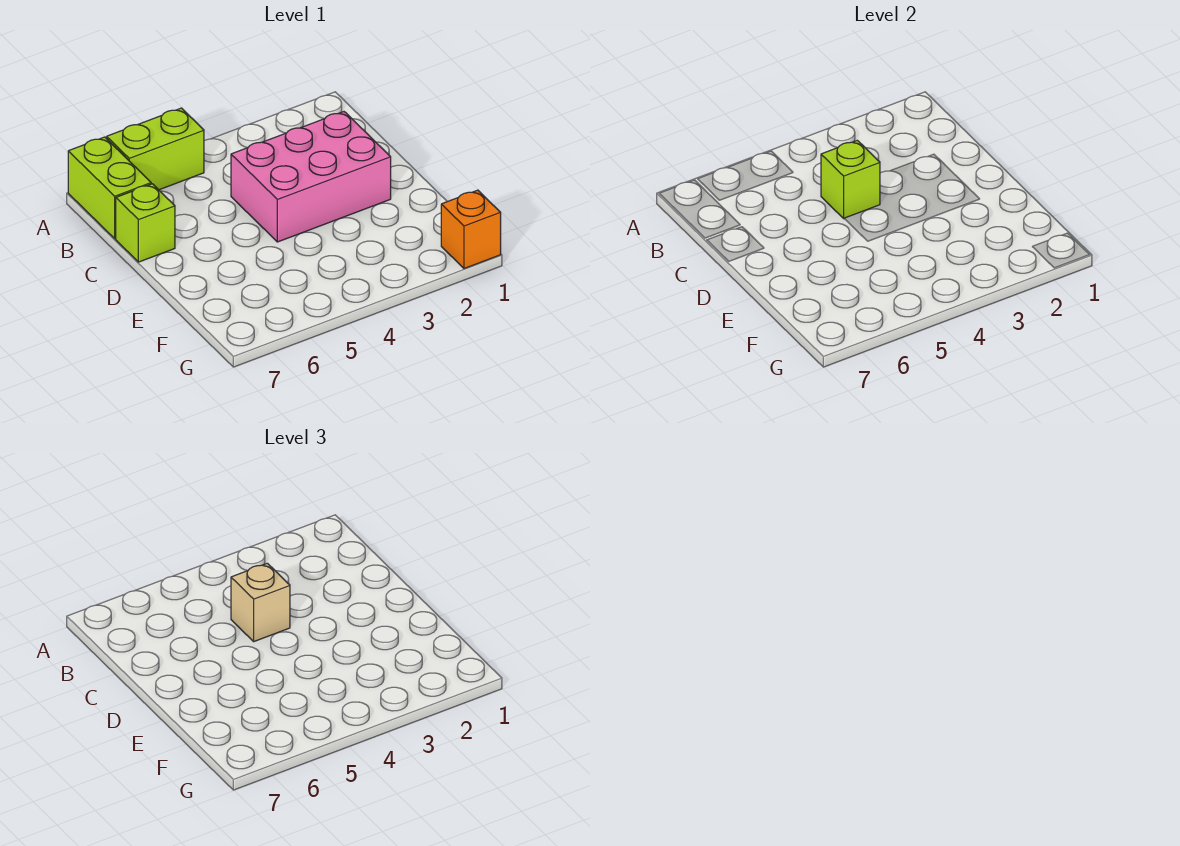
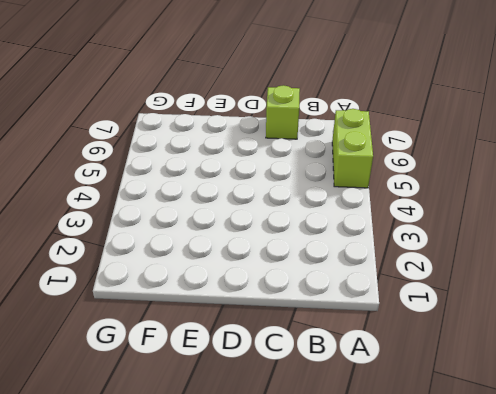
none -> lime 1x2 brick [68,137,151,239]
none -> pink 2x3 brick [231,112,391,242]

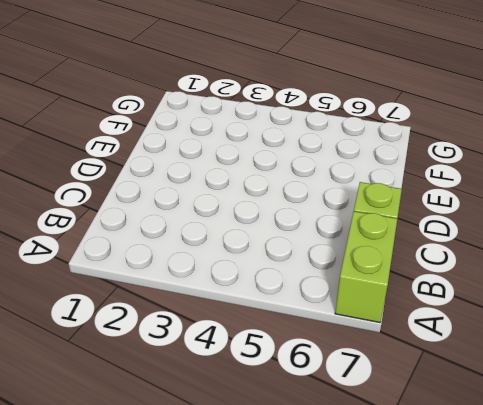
none -> lime 1x2 brick [107,108,204,190]
none -> pink 2x3 brick [231,112,391,242]

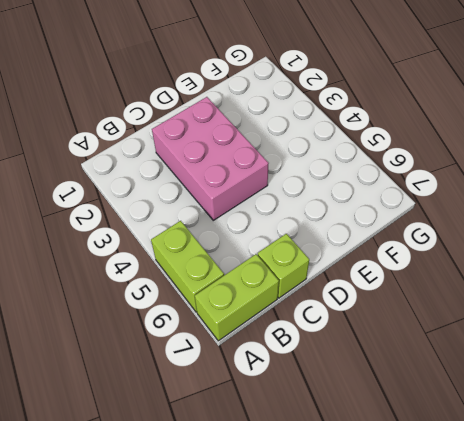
none -> orange 1x1 brick [441,190,501,269]
none -> lime 1x1 brick [821,140,880,218]

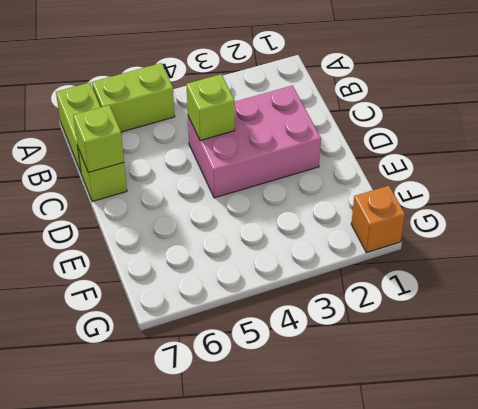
lime 1x1 brick [73,105,124,173] -> none
none -> tan 1x1 brick [231,563,290,641]

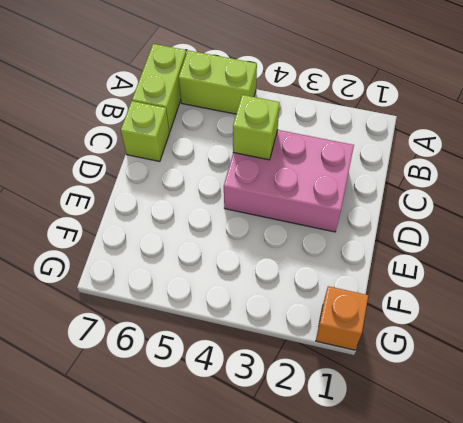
none -> tan 1x1 brick [231,563,290,641]

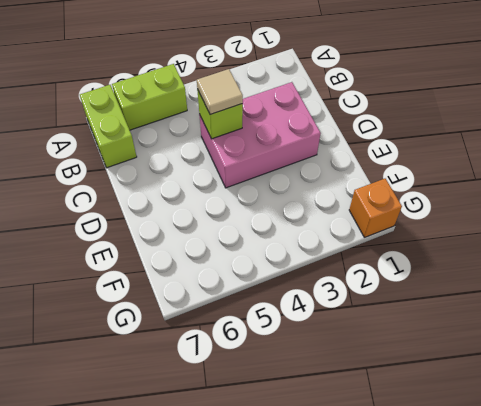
tan 1x1 tile [197,69,243,115] -> tan 1x1 brick [231,563,290,641]
none -> lime 1x1 brick [116,184,175,262]

